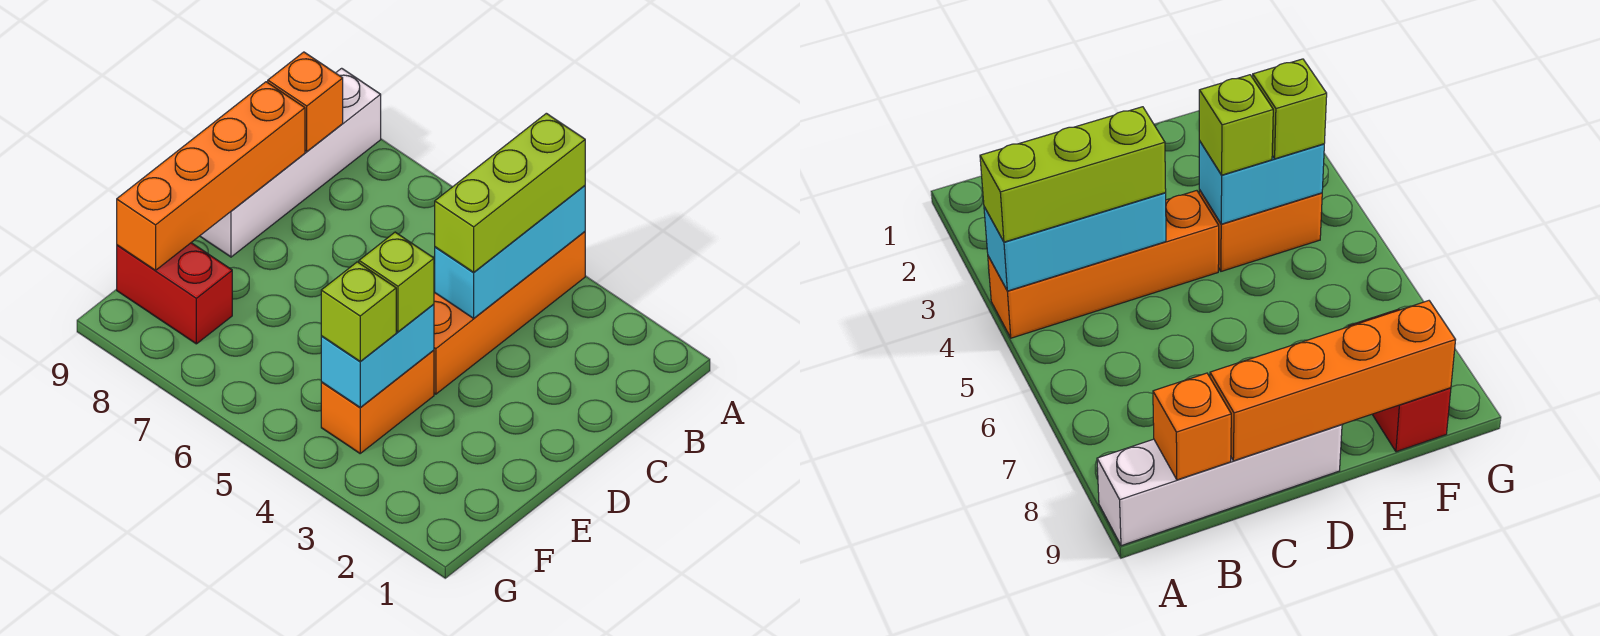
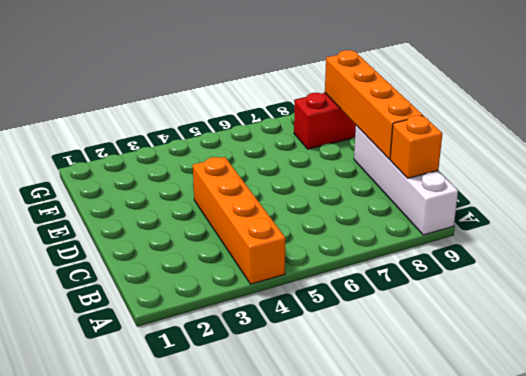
none -> orange 1x2 brick [321,350,434,453]
none -> cyan 1x3 brick [435,186,585,318]

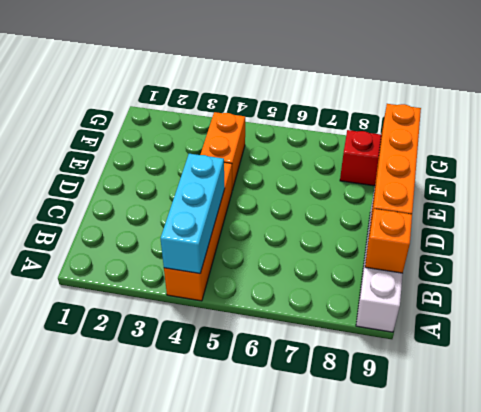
none -> cyan 1x2 brick [321,304,434,408]
none -> lime 1x3 brick [435,113,585,273]

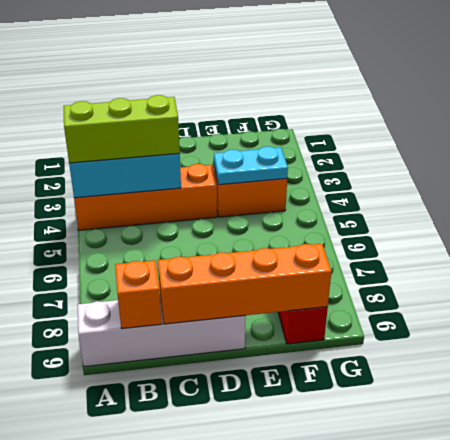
cyan 1x2 plate [214,146,288,185] -> cyan 1x2 brick [321,304,434,408]
none -> lime 1x1 brick [359,232,434,332]
none -> lime 1x1 brick [321,262,396,362]

